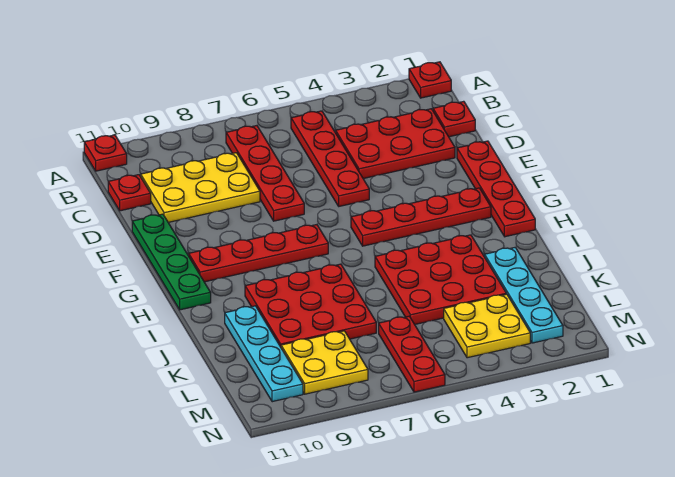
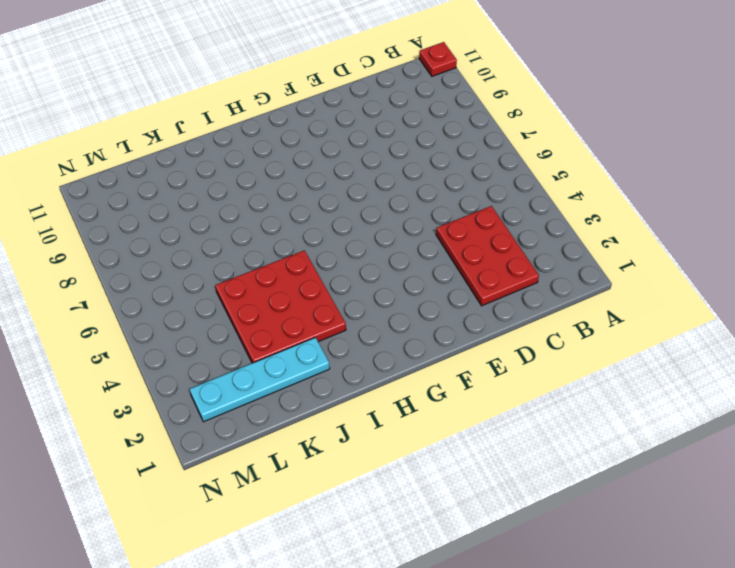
none -> red 1x1 plate [409,62,451,98]
none -> red 1x4 plate [291,111,369,206]
none -> red 1x4 plate [226,126,304,221]

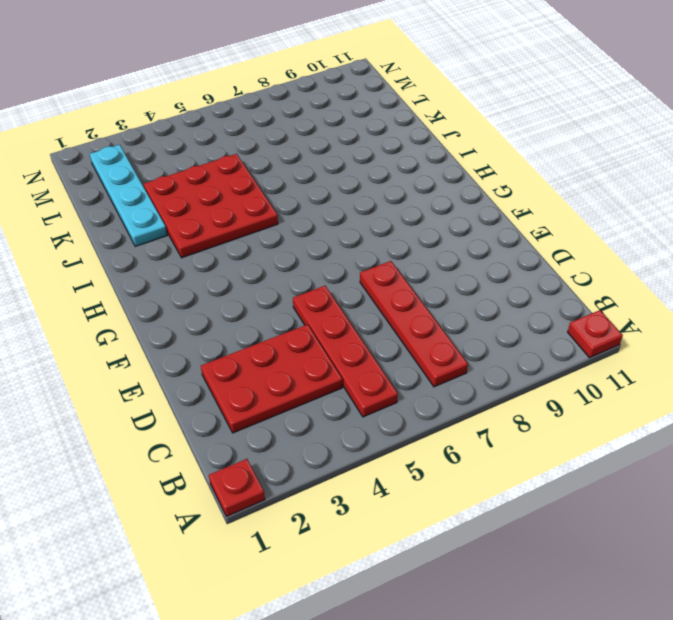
none -> red 1x1 plate [433,101,475,137]
none -> yellow 2x3 plate [141,153,260,222]
none -> red 1x1 plate [108,175,151,211]

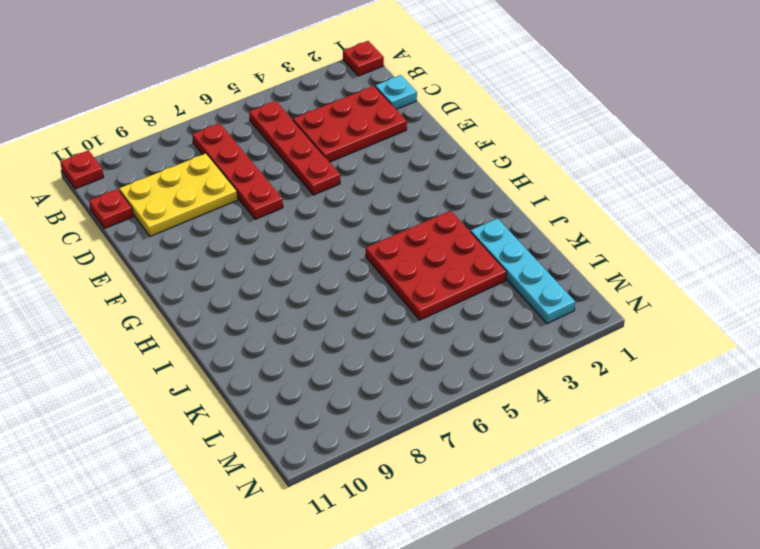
cyan 1x1 plate [375,75,417,109] -> red 1x1 plate [433,101,475,137]
none -> red 1x4 plate [457,141,535,237]
none -> green 1x4 plate [132,214,211,310]
none -> red 1x4 plate [351,188,491,246]

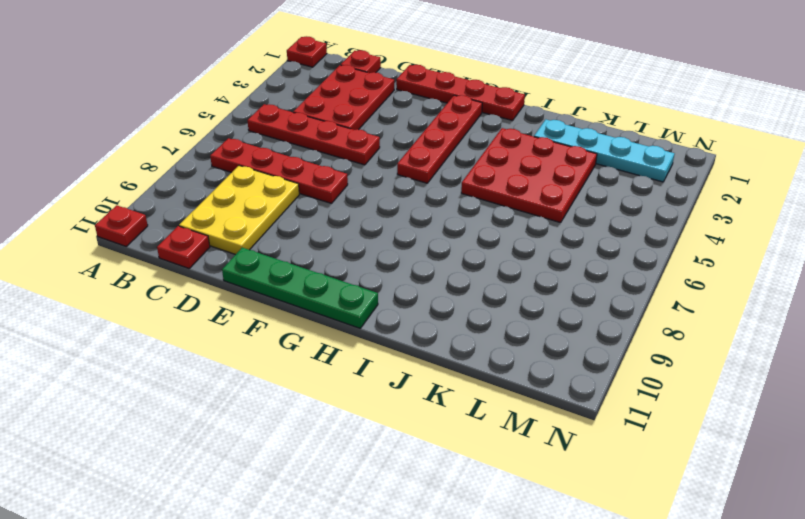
none -> red 1x4 plate [189,225,328,282]
none -> red 3x3 plate [245,264,376,347]
none -> cyan 1x4 plate [225,306,303,402]

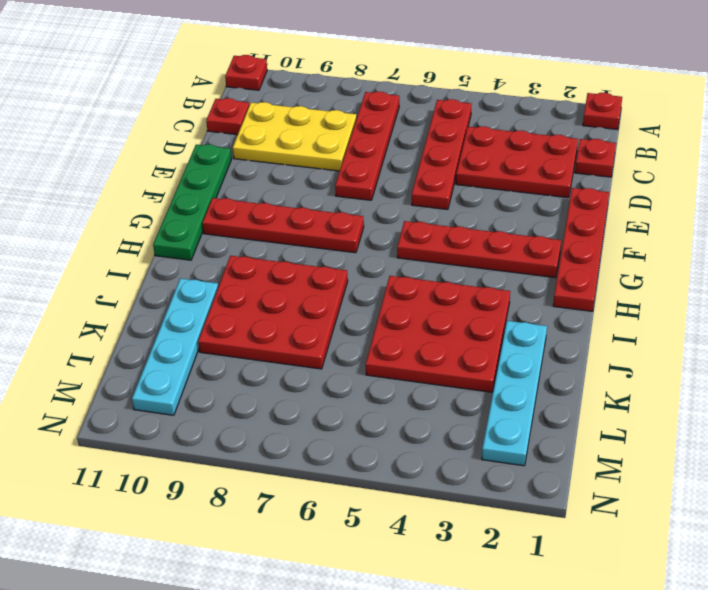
none -> yellow 2x2 plate [444,294,530,358]
none -> red 1x3 plate [379,316,445,392]
none -> yellow 2x2 plate [281,331,368,394]

